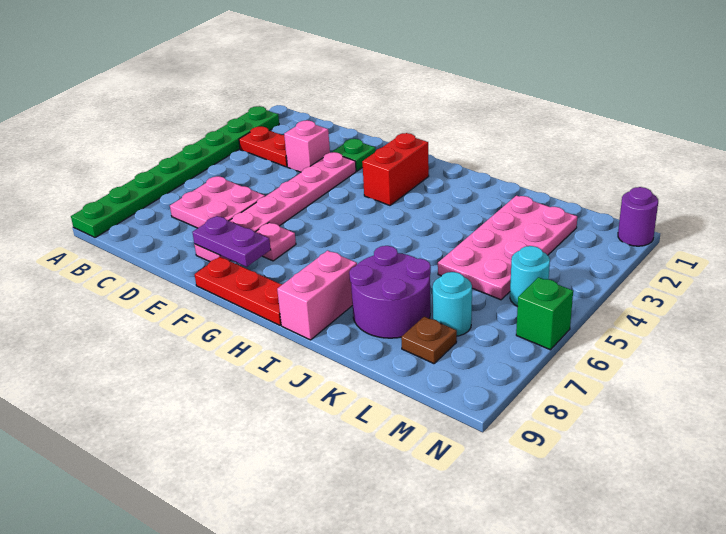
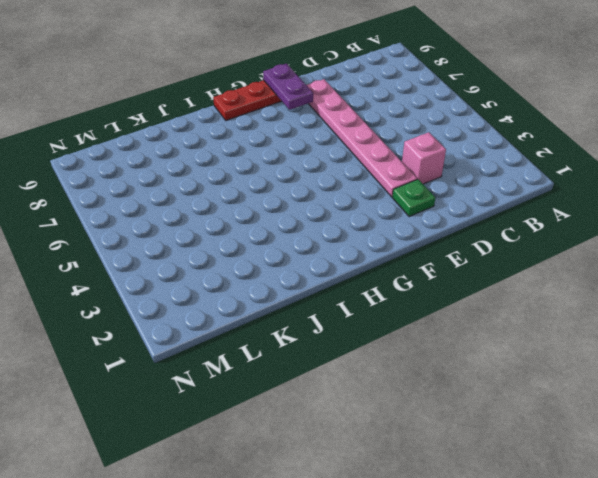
purple 1x2 plate [263,64,313,110] -> purple 1x2 plate turned to [192,216,271,267]
none -> green 1x8 plate [71,106,279,238]
none -> red 1x2 plate [239,126,287,167]
none -> pink 2x2 plate [170,176,265,228]

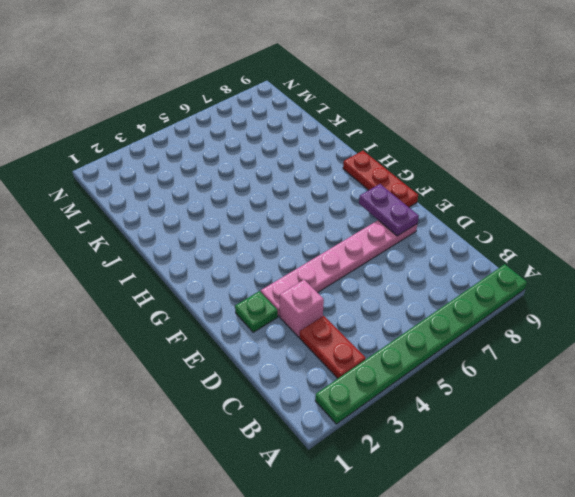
none -> pink 2x2 plate [170,176,265,228]
none -> pink 1x1 plate [256,223,296,261]
none -> red 1x2 brick [362,133,429,205]

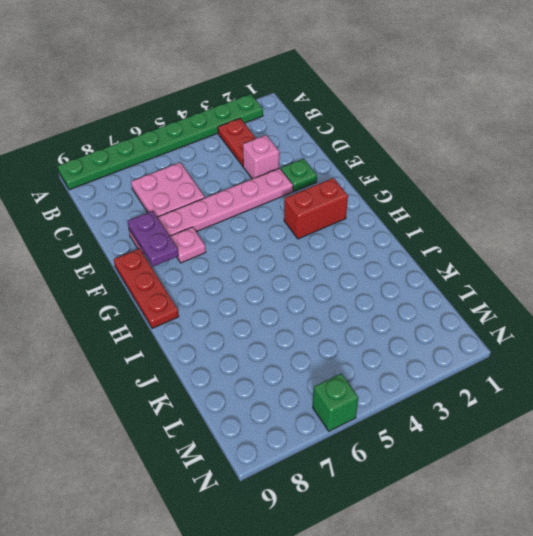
none -> pink 1x2 brick [277,251,357,340]
none -> purple 2x2 round brick [349,246,431,338]
none -> pink 2x4 plate [438,196,577,300]

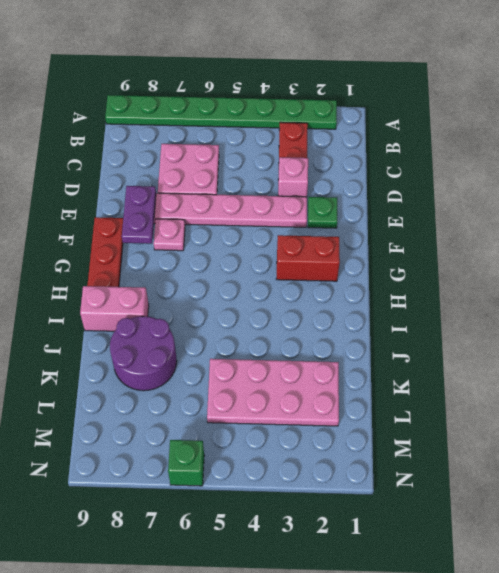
none -> cyan 1x1 round brick [433,272,472,336]
none -> brown 1x1 plate [401,316,457,364]
none -> cyan 1x1 round brick [510,246,550,306]

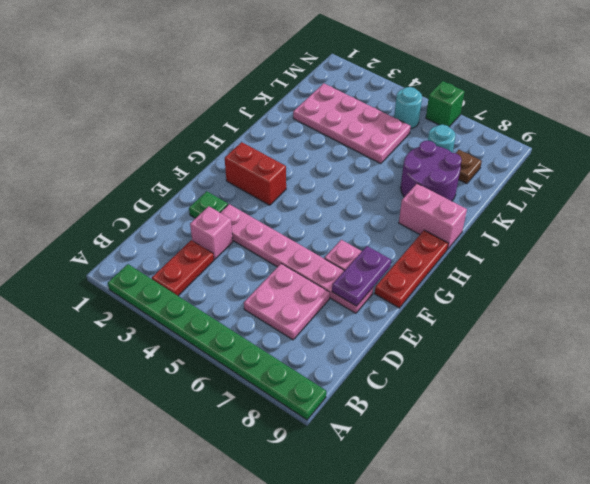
none -> purple 1x1 round brick [618,187,658,246]

